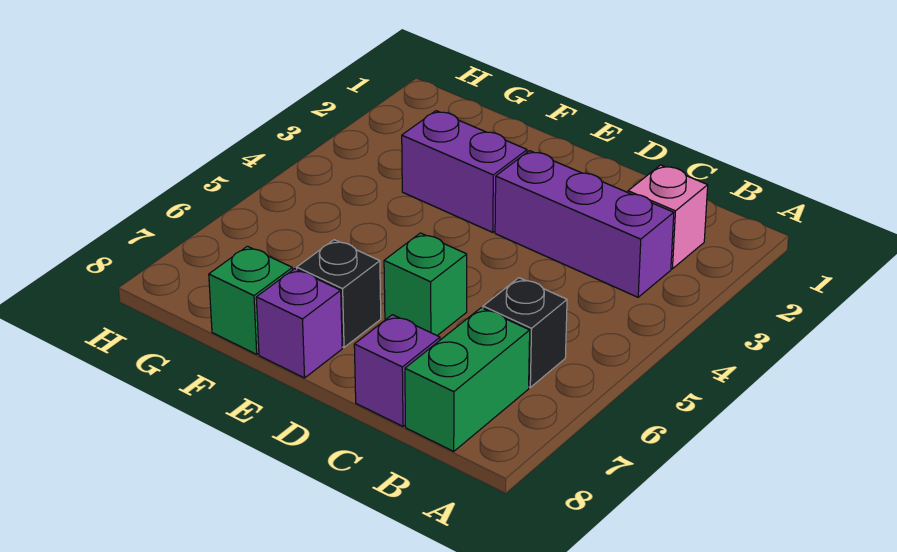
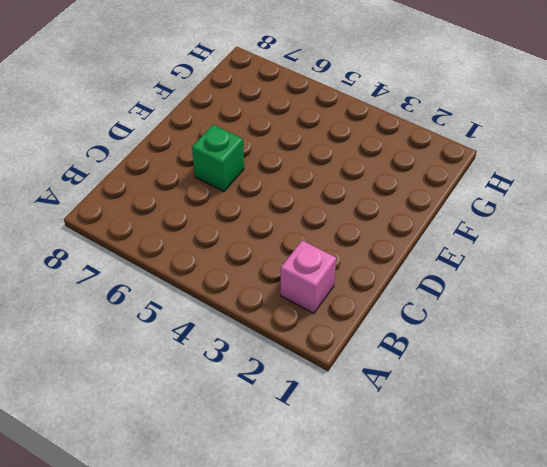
none -> purple 1x3 brick [495,151,674,297]
none -> black 1x1 brick [483,278,567,387]

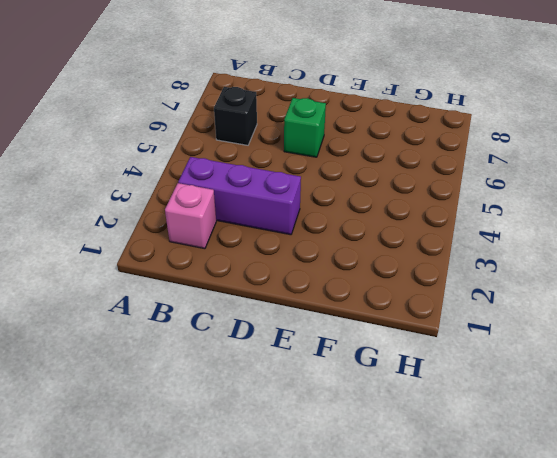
none -> green 1x2 brick [405,308,530,451]
none -> purple 1x1 brick [354,315,440,426]

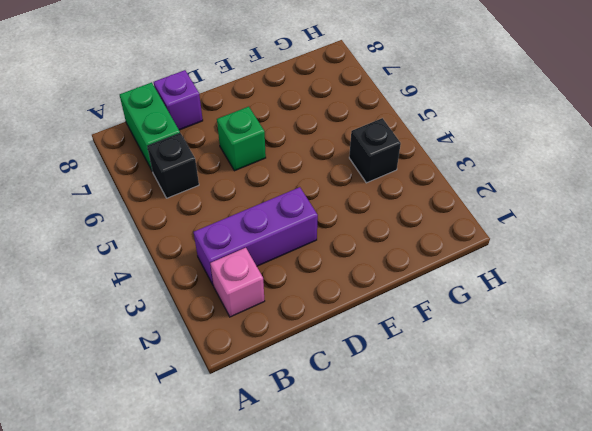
black 1x1 brick [349,118,401,183] -> black 1x1 brick moved to [297,240,381,347]
none -> purple 1x2 brick [402,111,527,232]
none -> purple 1x1 brick [256,269,342,378]

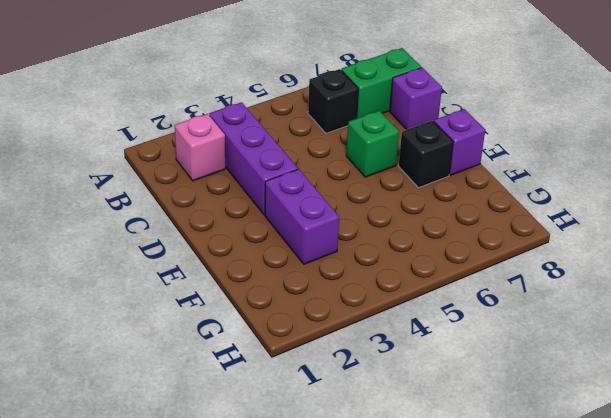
none -> green 1x1 brick [209,246,293,354]

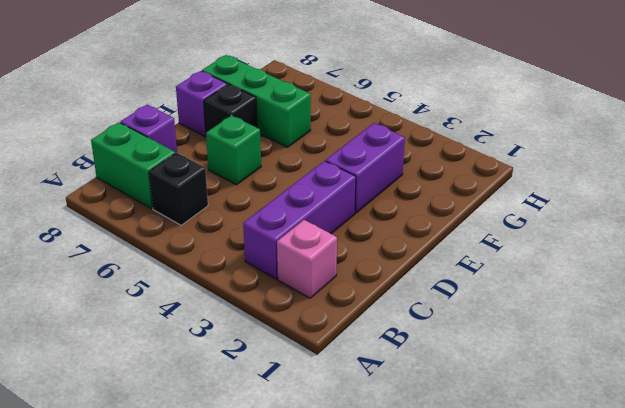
green 1x3 brick [202,55,311,147] -> green 1x1 brick [209,246,293,354]

